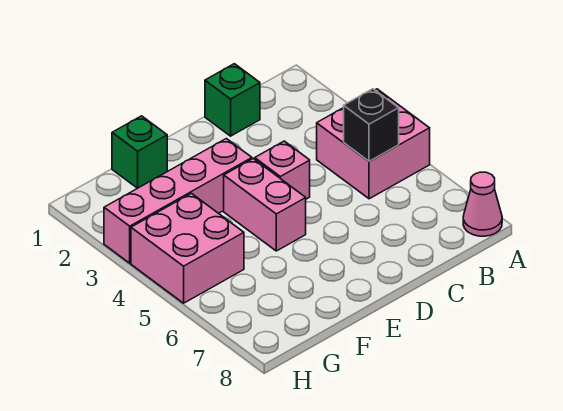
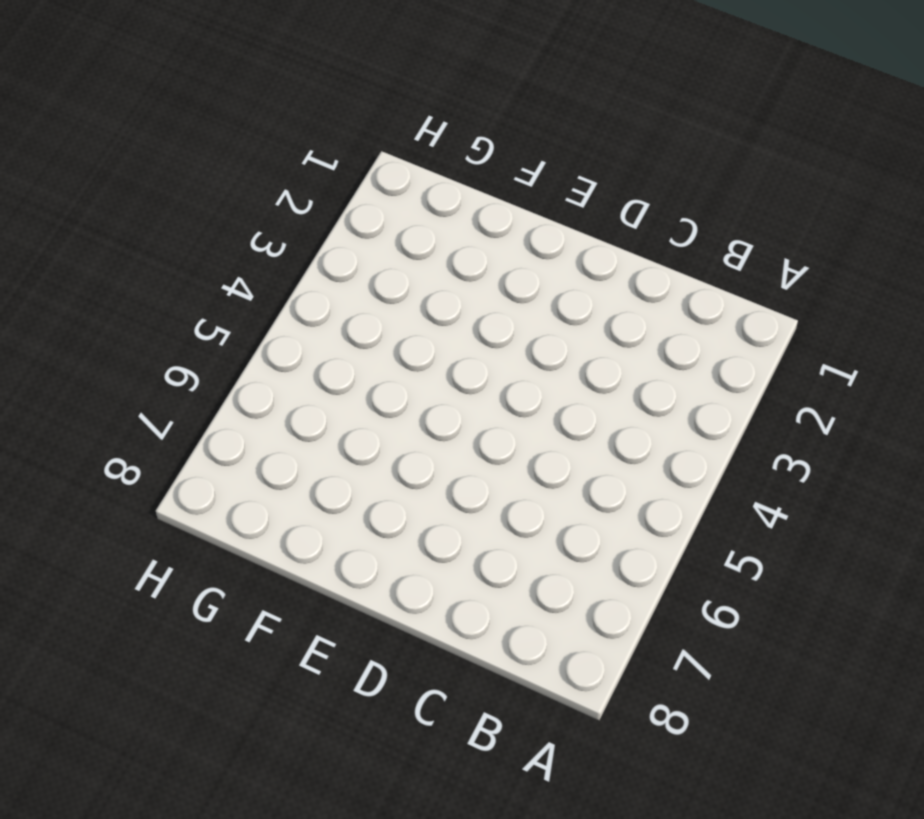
none -> pink 2x2 brick [317,89,430,199]
none -> pink 1x1 cone [463,172,502,236]

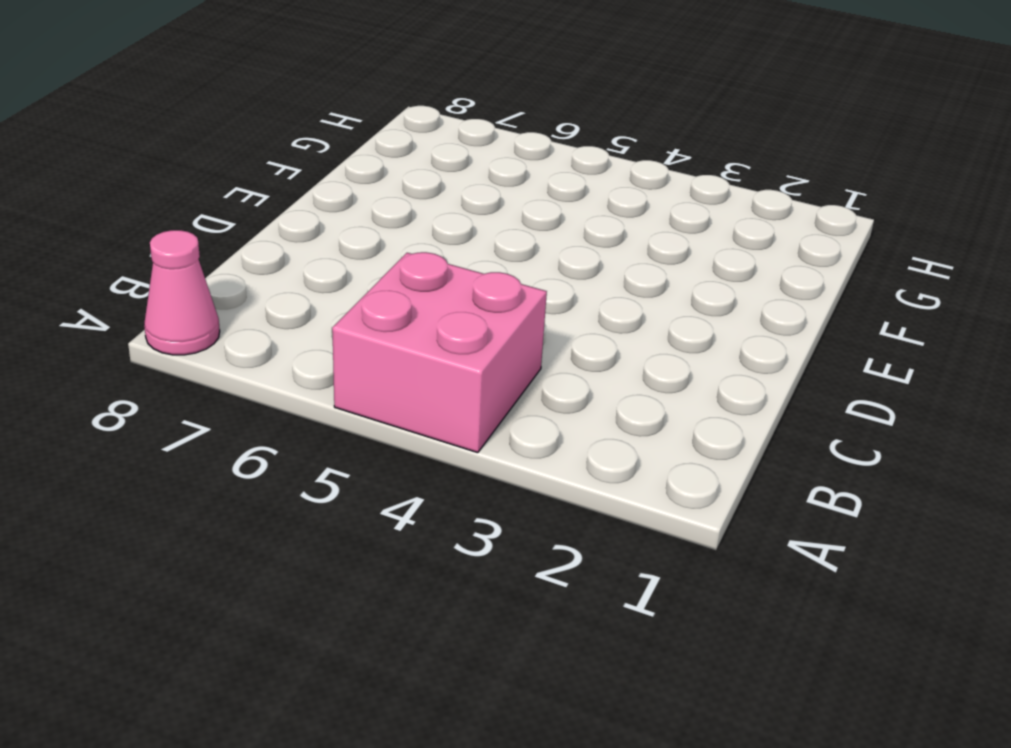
none -> green 1x1 brick [205,64,260,136]
none -> pink 1x1 brick [255,141,310,199]

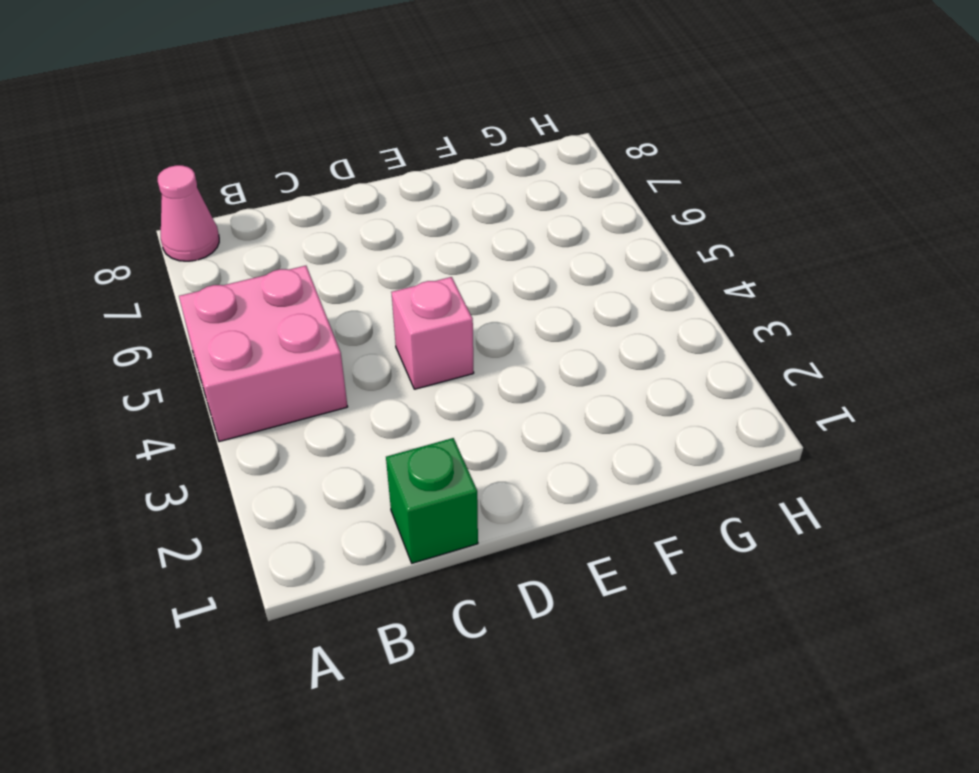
none -> pink 1x4 brick [104,139,252,263]
none -> pink 1x2 brick [224,159,306,251]

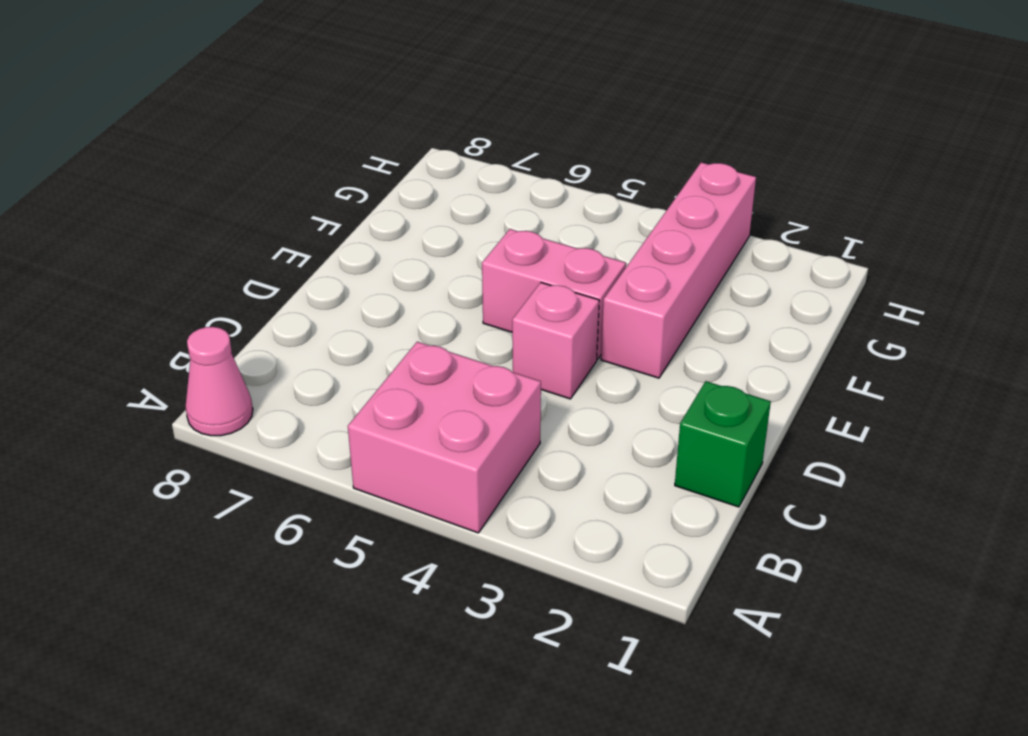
none -> green 1x1 brick [112,116,167,188]
none -> pink 2x2 brick [131,193,244,303]

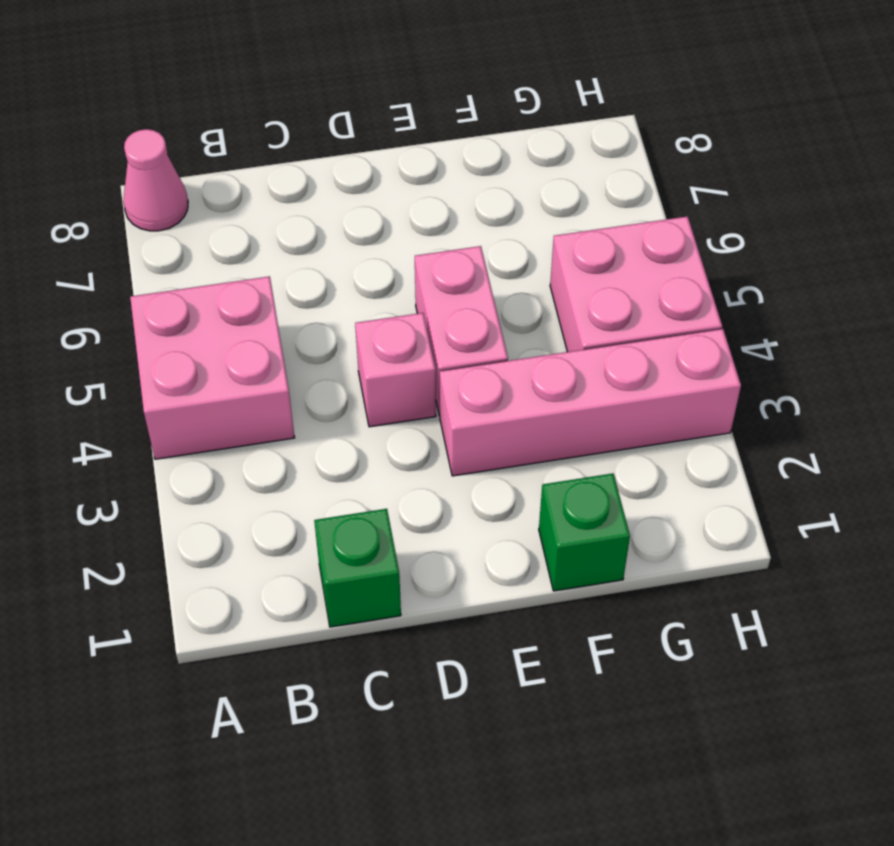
none -> black 1x1 brick [344,89,399,161]

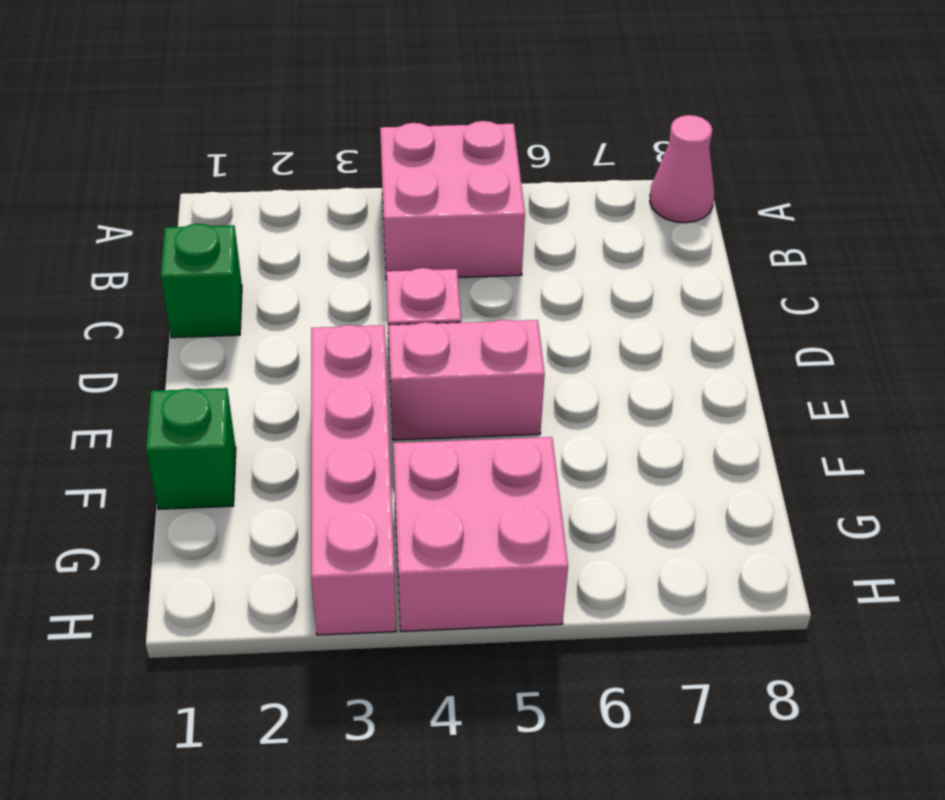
none -> black 1x1 brick [344,89,399,161]

